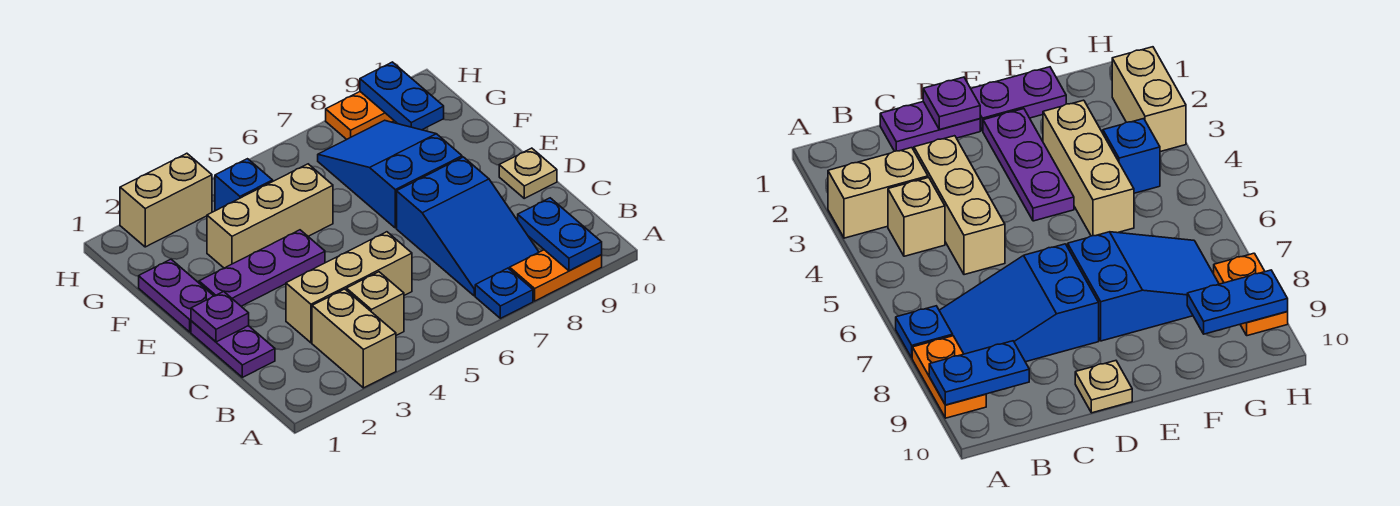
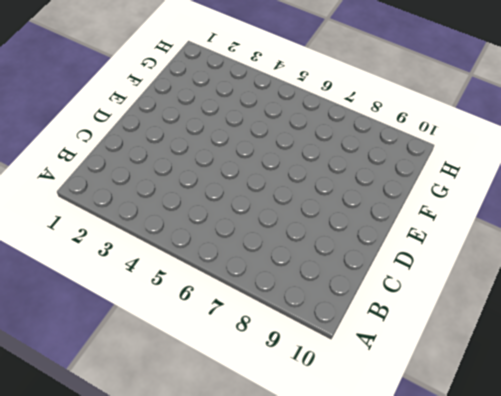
none -> tan 1x2 brick [312,289,396,388]
none -> blue 1x1 plate [475,268,533,318]
none -> orange 1x2 plate [510,250,602,301]

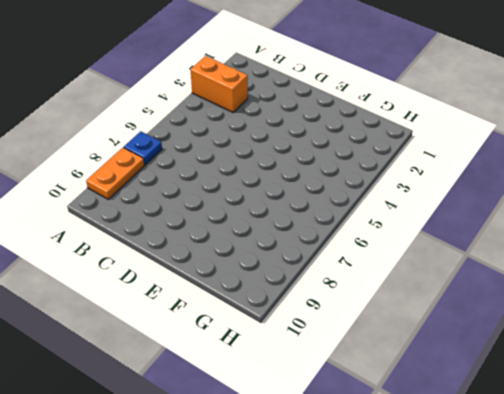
orange 1x2 brick [191,56,248,112] -> tan 1x2 brick [312,289,396,388]
none -> tan 1x1 brick [346,272,404,335]
none -> blue 2x3 slope [397,157,539,296]
none -> purple 1x2 plate [191,321,275,377]

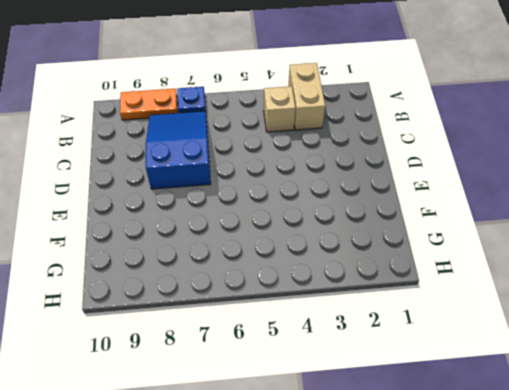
none -> purple 1x2 plate [191,321,275,377]
none -> tan 1x3 brick [286,232,412,343]
none -> tan 1x1 plate [499,148,557,198]

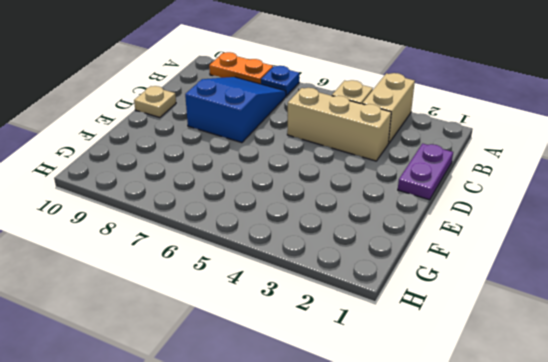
none -> purple 1x2 plate [139,259,213,332]
none -> purple 1x3 plate [199,230,325,306]
none -> blue 2x3 slope [318,120,462,228]

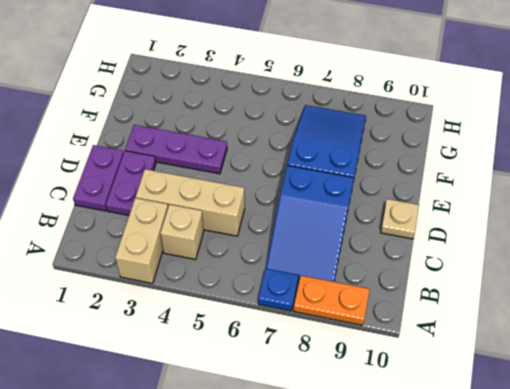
purple 1x2 plate [106,151,156,215] -> purple 1x2 plate moved to [139,259,213,332]
none -> tan 1x3 brick [207,164,333,268]
none -> blue 1x1 brick [215,159,273,211]
none -> tan 1x2 brick [120,153,212,247]

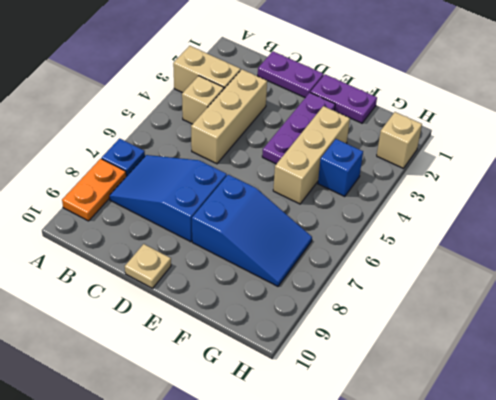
tan 1x1 brick [377,112,422,168] -> tan 1x2 brick [120,153,212,247]
none -> orange 1x2 plate [326,92,394,139]
none -> blue 1x2 plate [518,198,602,271]
none -> purple 1x1 plate [191,292,249,342]

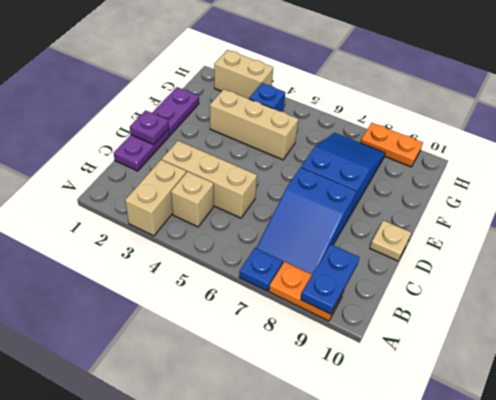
none -> purple 1x3 plate [199,230,325,306]
none -> blue 1x2 plate [360,62,444,130]

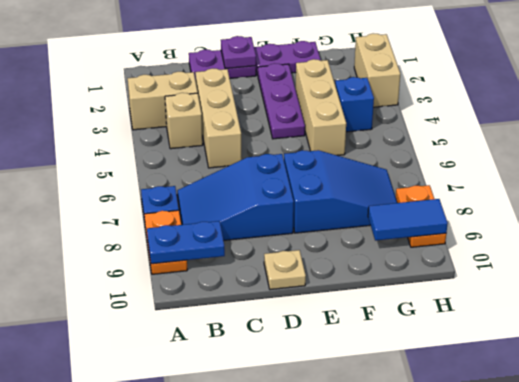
blue 1x2 tile [368,199,448,241] -> blue 1x2 plate [360,62,444,130]

